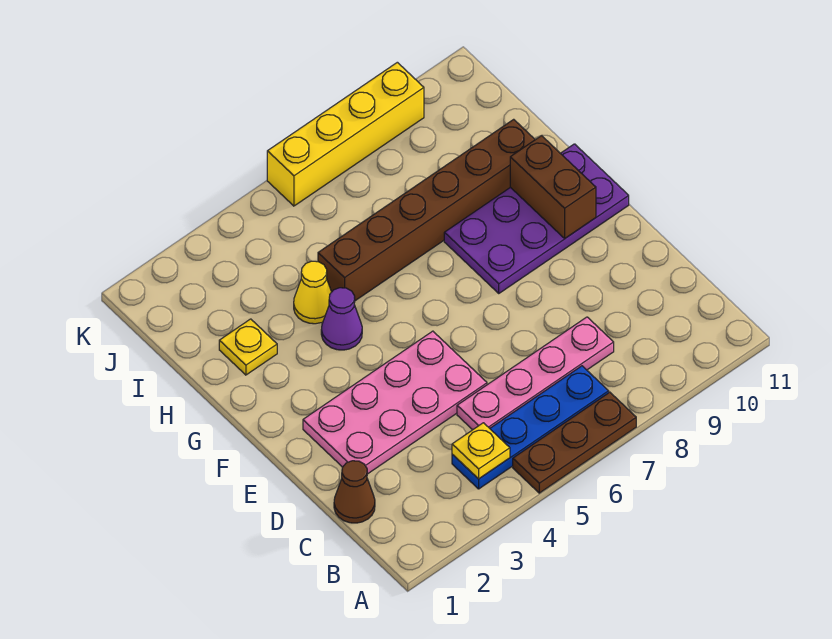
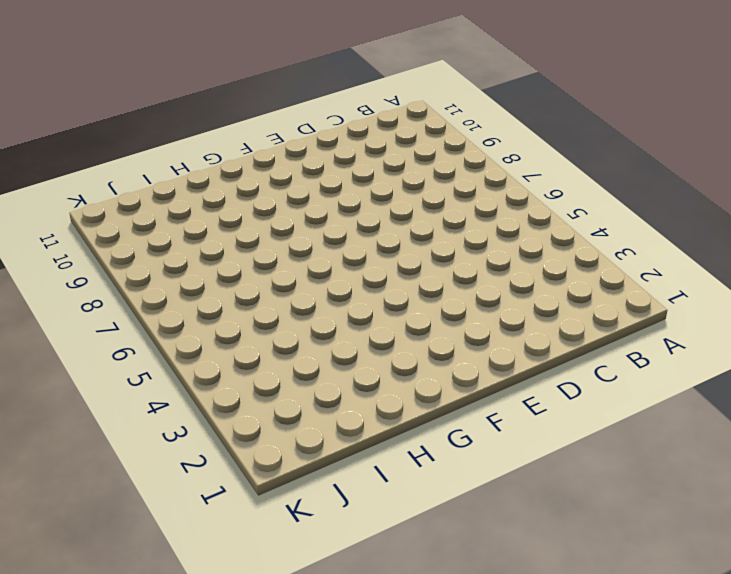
none -> brown 1x3 plate [513,392,636,493]
none -> blue 1x4 plate [452,366,609,489]
none -> brown 1x1 cone [334,461,375,523]

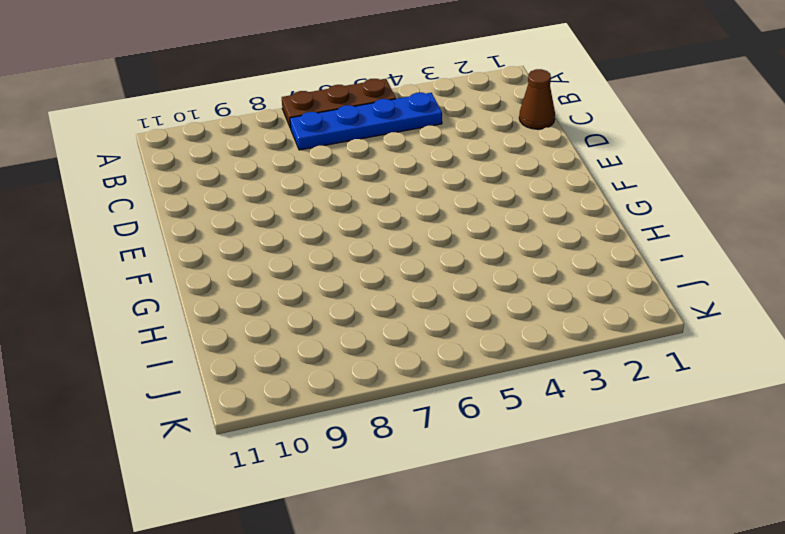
none -> pink 1x4 plate [457,317,614,430]
none -> pink 2x4 plate [303,331,487,474]
none -> purple 2x4 plate [444,144,629,293]

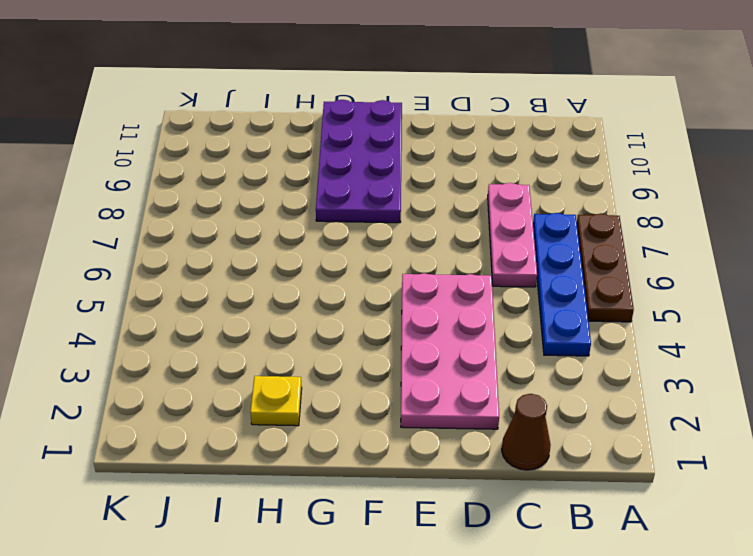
pink 1x3 plate [488,183,537,287] -> pink 1x4 plate [457,317,614,430]
none -> purple 1x1 cone [321,288,362,350]
none -> yellow 1x1 cone [294,261,331,324]
none -> brown 1x6 brick [318,119,535,301]

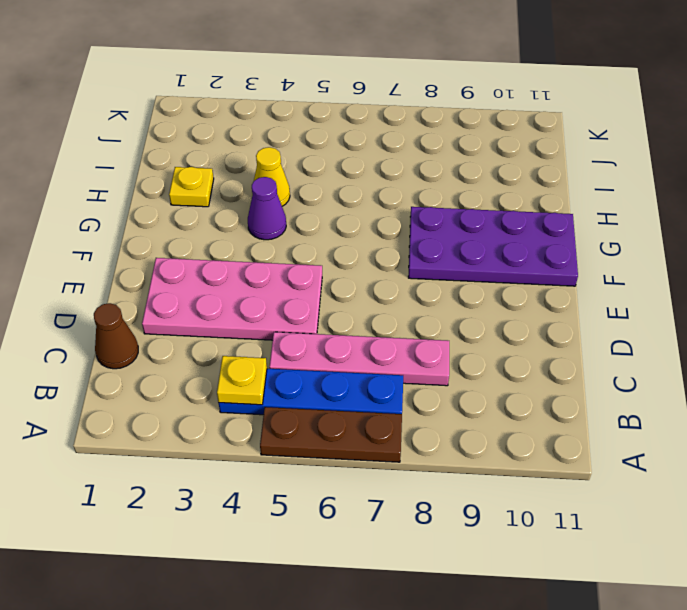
none -> brown 1x6 brick [318,119,535,301]
none -> yellow 1x4 brick [267,62,424,206]
none -> brown 1x2 brick [510,136,596,238]

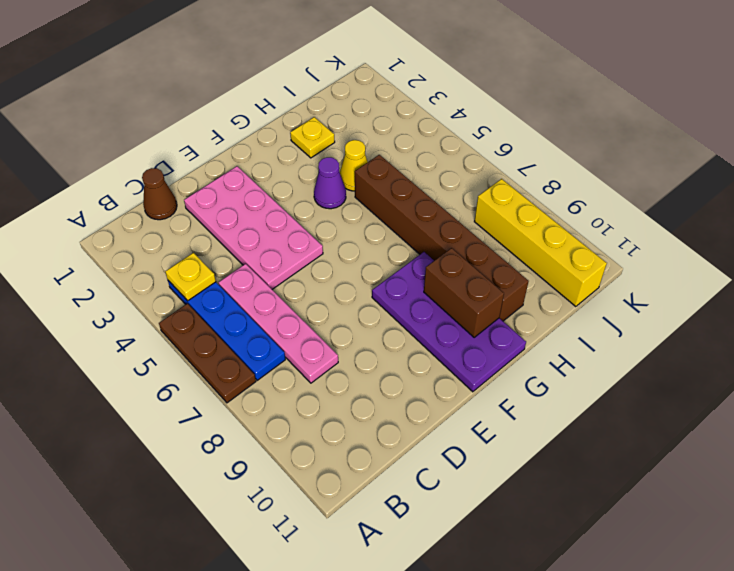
brown 1x2 brick [424,248,504,337] -> brown 1x2 brick turned to [510,136,596,238]
yellow 1x4 brick [474,179,607,307] -> yellow 1x4 brick moved to [267,62,424,206]

